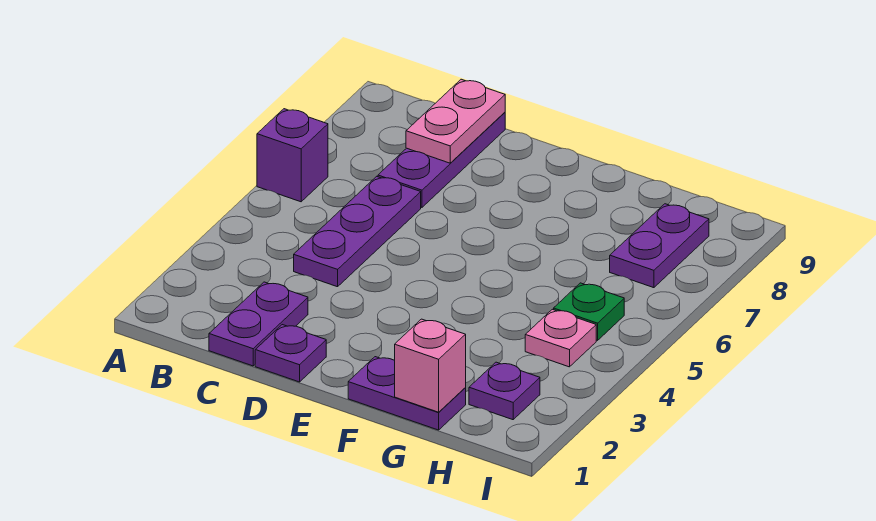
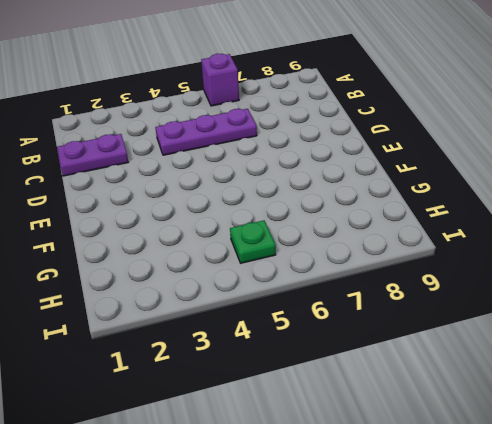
none -> purple 1x3 plate [378,112,505,207]
none -> purple 1x1 plate [255,325,326,382]
none -> purple 1x2 plate [348,357,466,430]

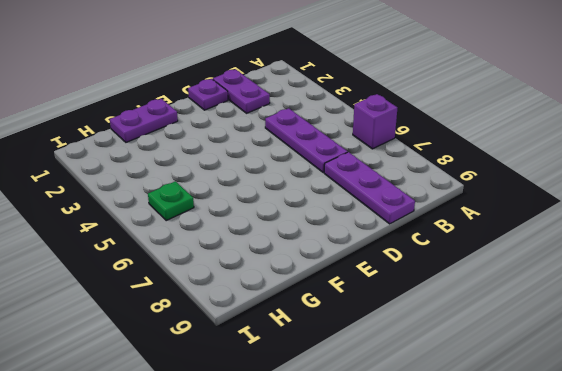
none -> purple 1x1 plate [469,362,540,420]
none -> pink 1x1 plate [525,309,596,367]
none -> purple 1x2 plate [610,204,709,288]

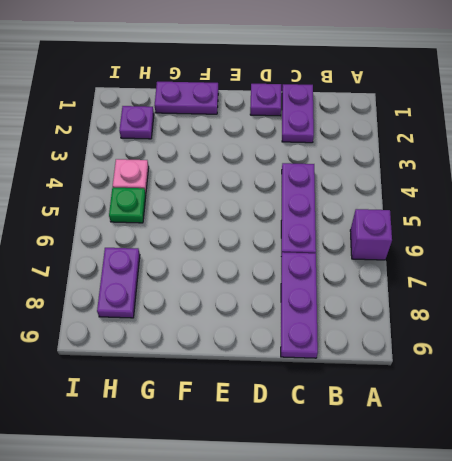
none -> pink 1x2 plate [406,79,505,163]
none -> pink 1x1 brick [395,319,466,412]

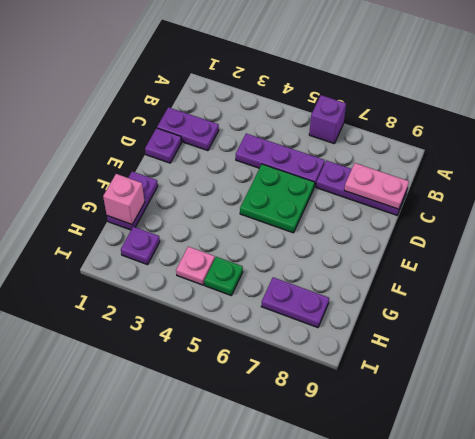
green 2x2 plate [240,164,315,233] -> none

